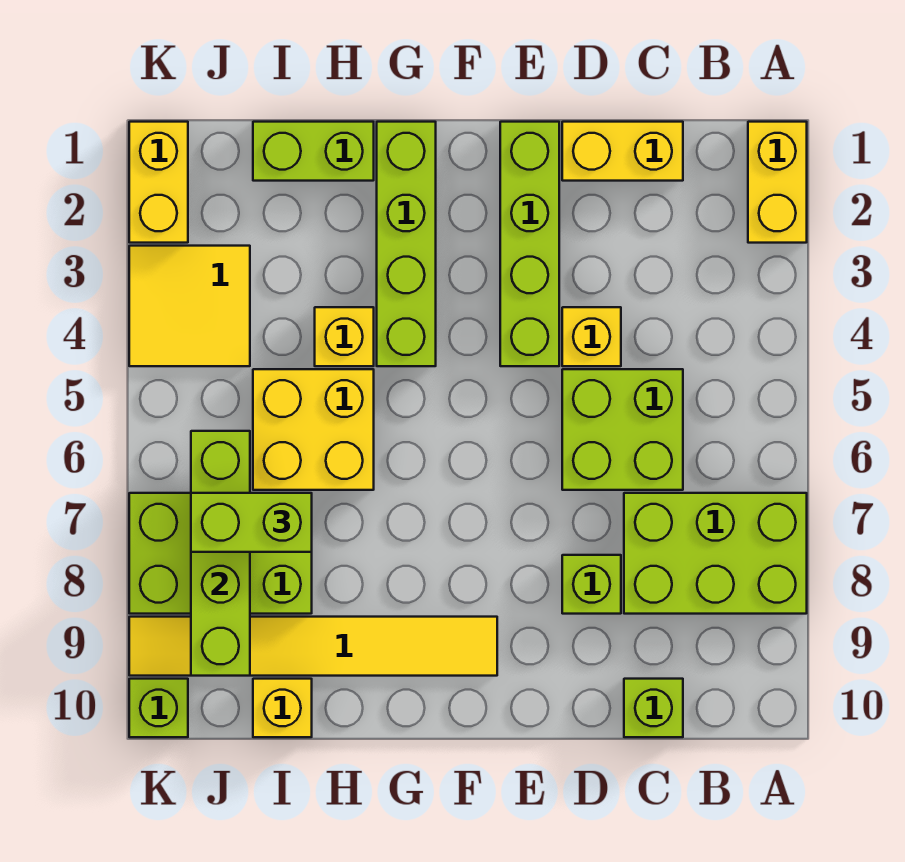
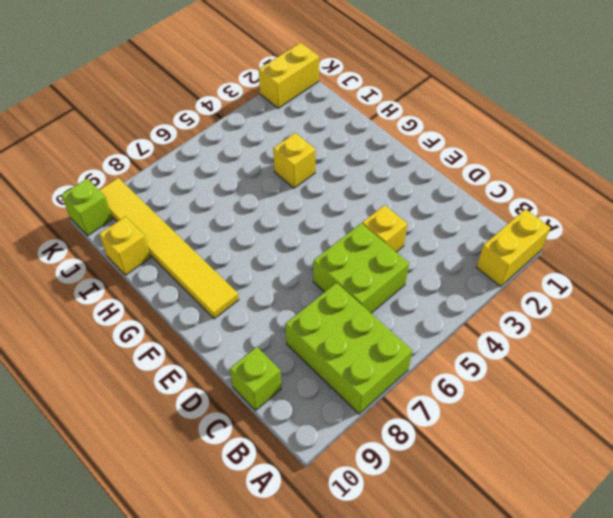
none -> yellow 1x2 brick [562,122,683,181]
none -> lime 1x1 brick [562,555,621,614]
none -> lime 1x4 brick [500,122,559,366]

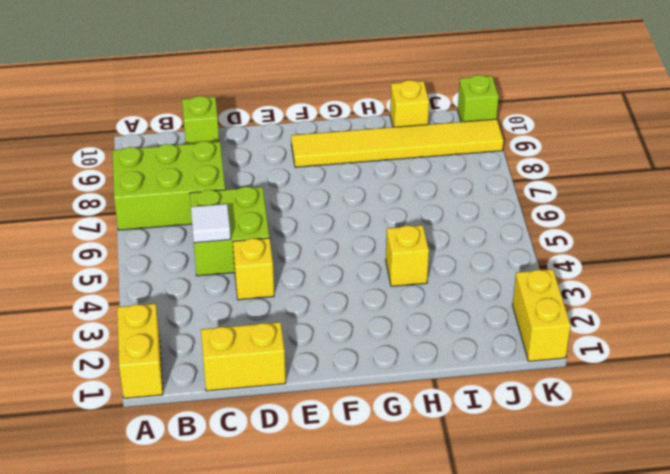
white 1x1 tile [191,204,231,243] -> none
none -> lime 1x1 brick [562,555,621,614]
none -> lime 1x4 brick [500,122,559,366]
none -> lime 1x4 brick [377,122,436,366]

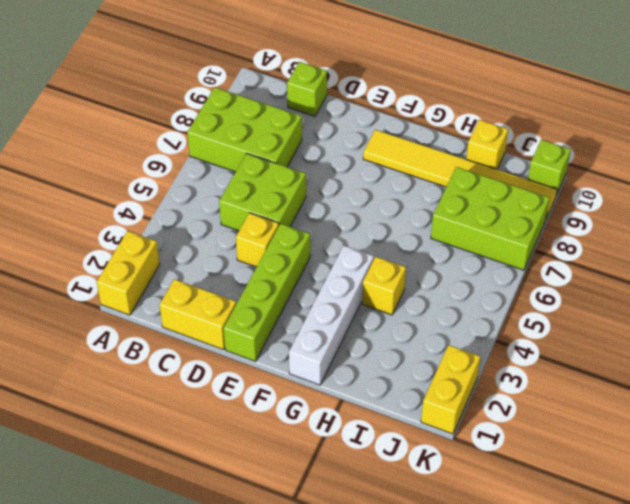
white 1x4 brick [289,245,374,385] -> lime 1x4 brick [377,122,436,366]
none -> lime 1x1 brick [562,555,621,614]
none -> lime 1x2 brick [253,122,374,181]
none -> yellow 2x2 brick [253,369,374,490]

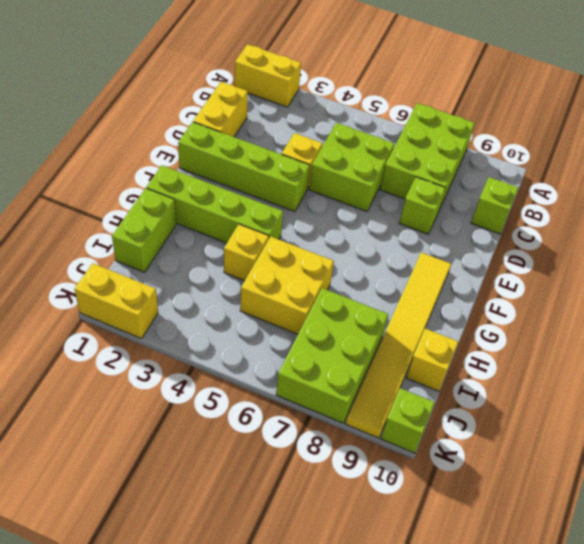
none -> yellow 2x2 tile [129,246,250,366]
none -> lime 1x4 brick [191,431,250,676]
none -> lime 1x2 brick [191,493,312,552]

